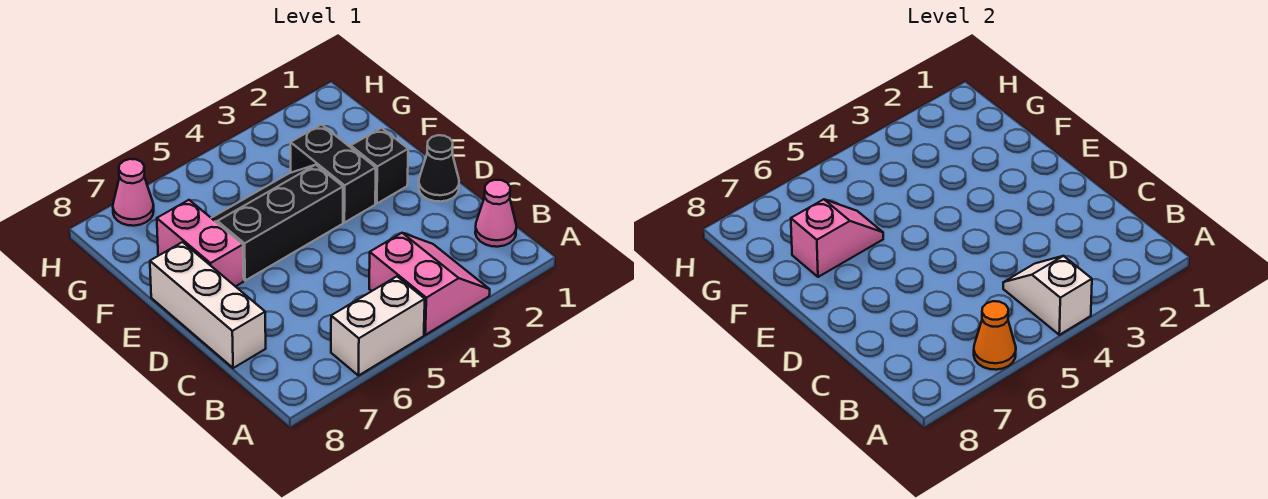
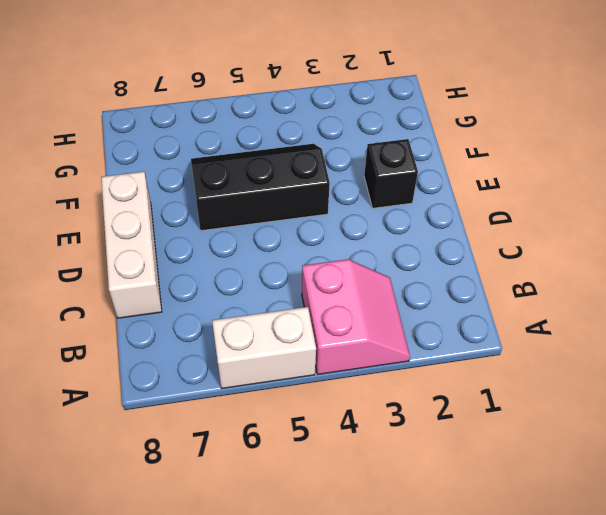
none -> pink 1x1 cone [475,180,516,247]
none -> black 1x1 cone [419,135,459,202]
none -> black 1x2 brick [290,125,376,223]

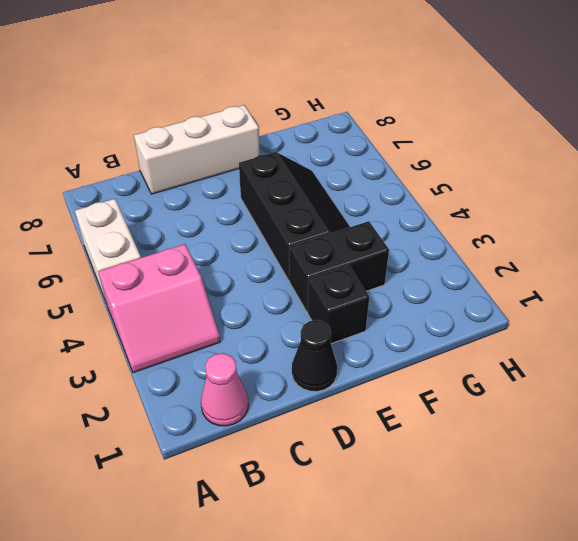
none -> pink 1x2 brick [157,200,244,286]
none -> pink 1x1 cone [113,159,154,226]
none -> white 1x2 slope [1003,256,1092,335]

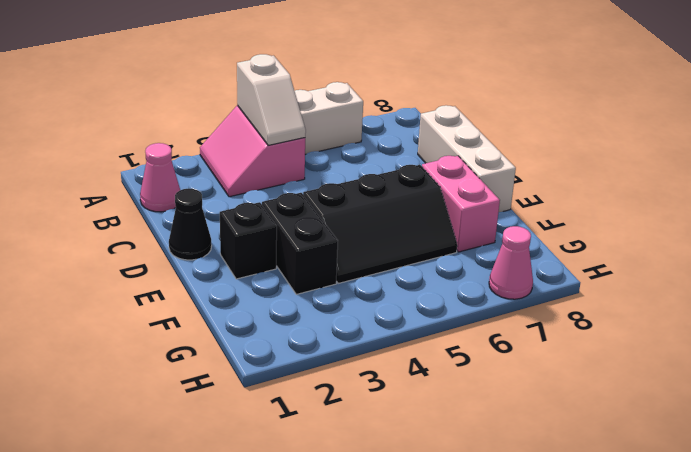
none -> orange 1x1 cone [974,301,1016,370]
none -> pink 1x2 slope [791,199,883,277]

